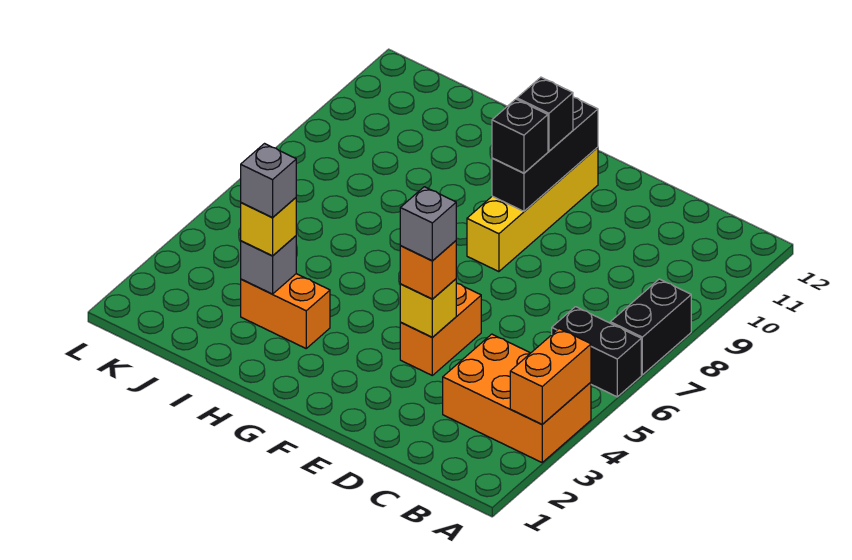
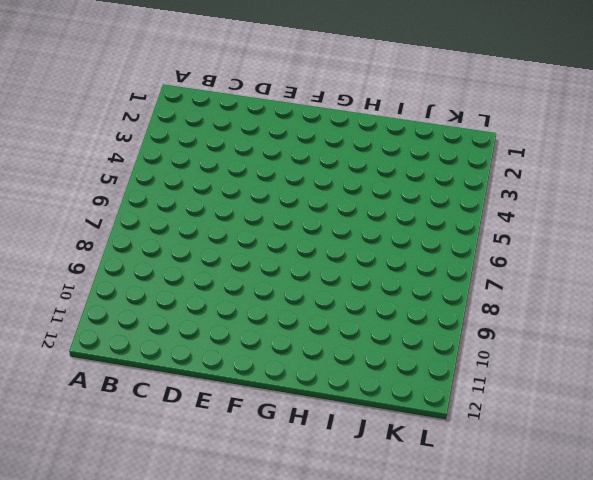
none -> orange 2x3 brick [443,334,591,462]
none -> black 1x2 brick [552,307,641,397]
none -> black 1x2 brick [610,279,691,375]

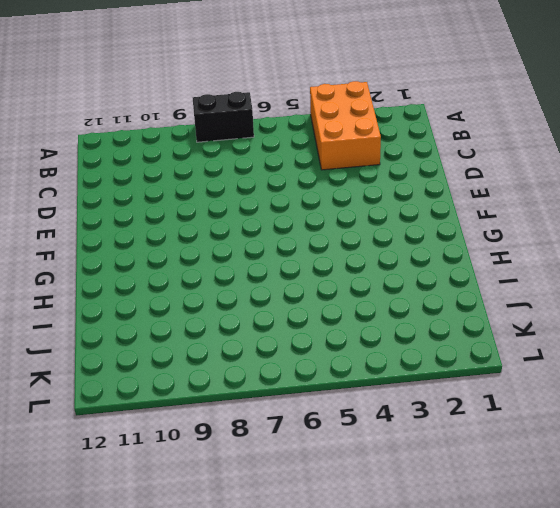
none -> black 1x2 brick [552,307,641,397]
none -> orange 1x2 brick [400,283,481,375]
none -> yellow 1x4 brick [467,147,598,272]

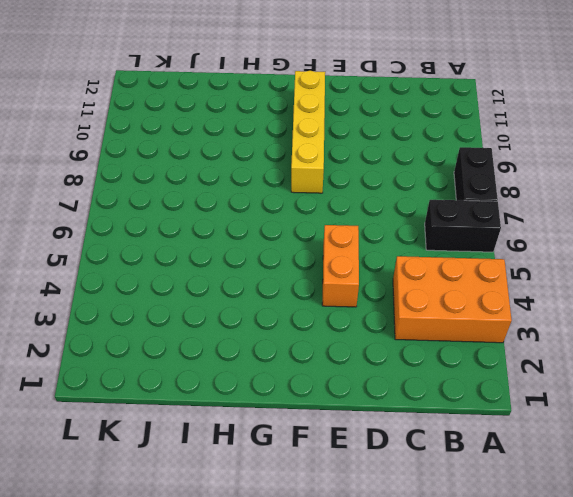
none -> orange 1x2 brick [241,274,330,348]
none -> orange 1x2 brick [510,329,591,424]
none -> yellow 1x1 brick [400,279,456,337]

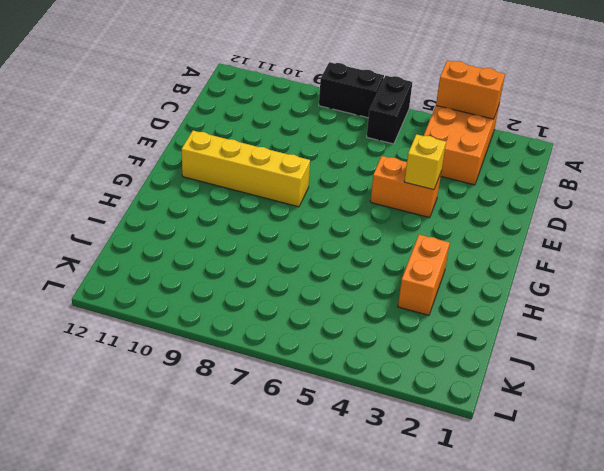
none -> black 1x3 brick [492,97,598,211]
none -> grey 1x1 brick [241,236,296,294]
none -> orange 1x1 brick [400,241,456,299]

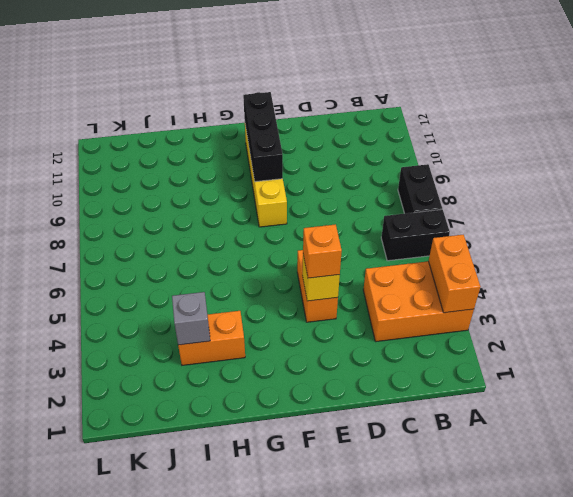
none -> black 1x1 brick [492,99,548,173]
none -> black 1x1 brick [517,77,573,151]
none -> yellow 1x1 brick [241,198,296,256]

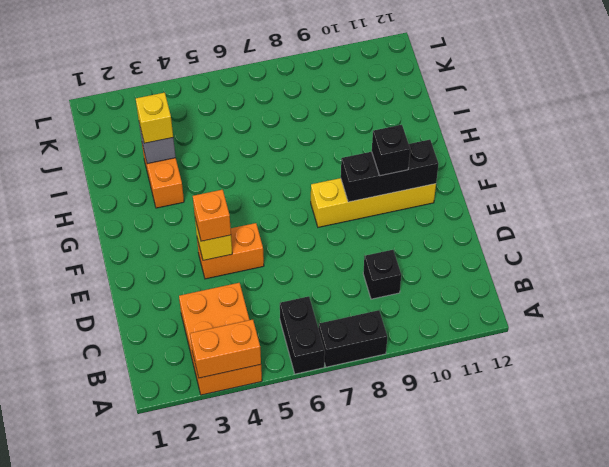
black 1x1 brick [363,250,401,299] -> black 1x1 brick moved to [492,99,548,173]
none -> grey 1x1 brick [400,187,456,261]
none -> grey 1x1 brick [241,144,296,217]

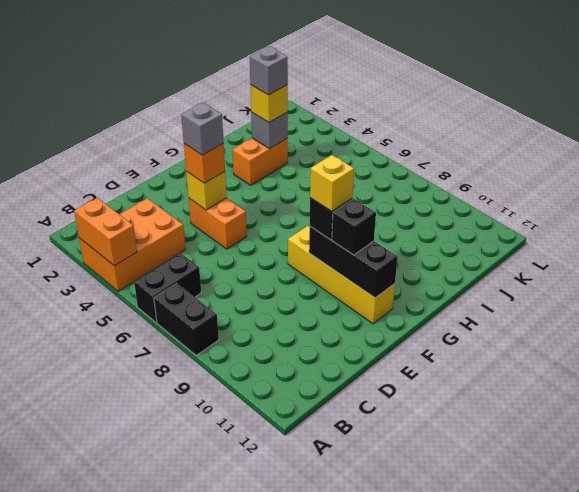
yellow 1x1 brick [310,155,354,211] -> none

